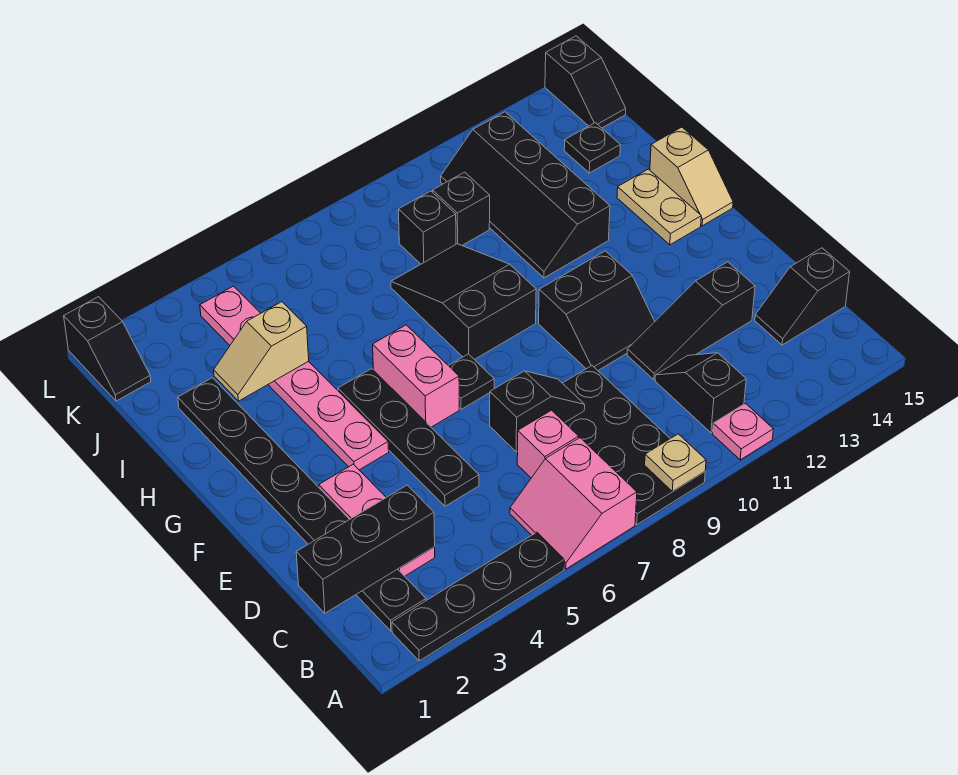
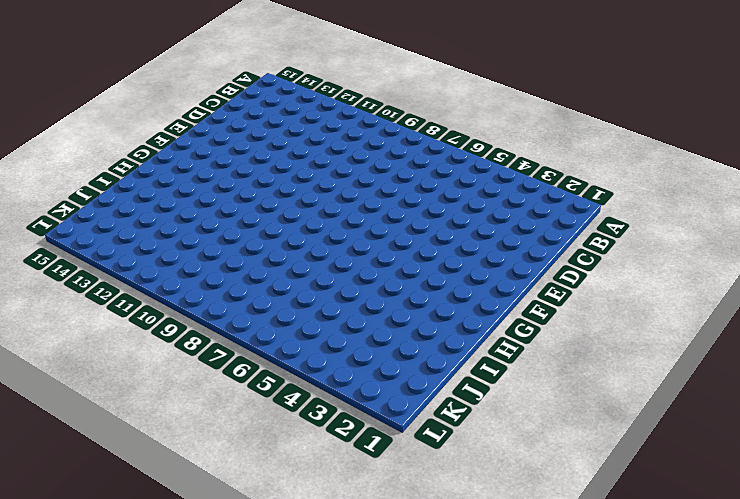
none -> black 1x4 plate [392,532,564,661]
none -> pink 2x2 slope [510,438,637,569]
none -> black 2x4 plate [563,366,705,525]

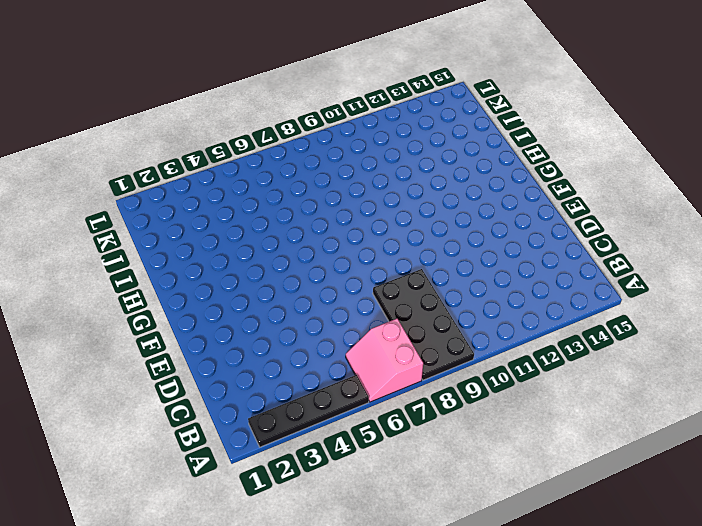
none -> pink 1x1 plate [712,404,773,460]
none -> black 1x8 plate [178,378,426,631]
none -> black 1x2 slope [655,353,746,433]

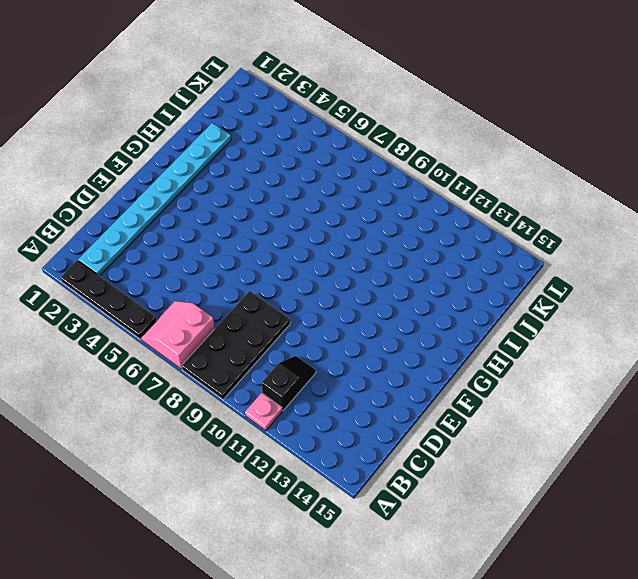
cyan 1x8 plate [78,123,231,276] -> black 1x8 plate [178,378,426,631]
none -> pink 1x3 plate [319,464,435,576]
none -> pink 1x1 brick [517,410,579,478]
none -> black 1x2 slope [755,248,850,345]

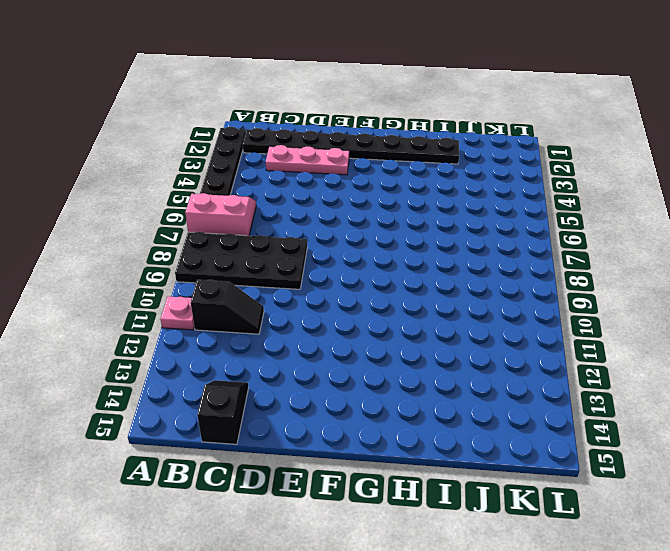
none -> pink 1x1 brick [517,410,579,478]
none -> black 1x4 plate [338,369,479,506]
none -> black 1x3 slope [627,262,755,380]

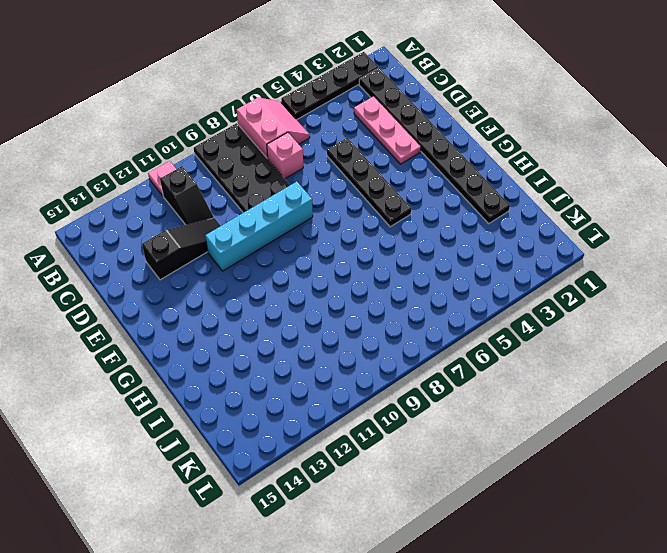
cyan 1x4 brick [205,182,313,271] -> black 2x2 slope [539,251,655,370]
none -> black 1x2 slope [755,248,850,345]
none -> pink 1x6 plate [200,286,389,470]
none -> pink 1x2 brick [373,325,459,427]

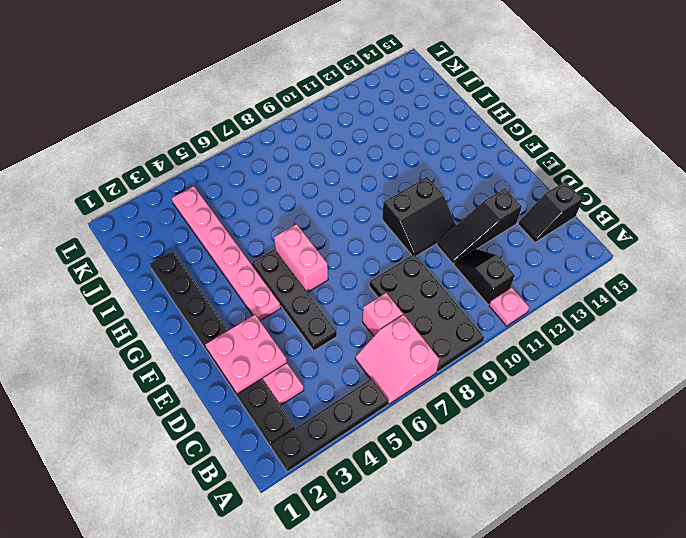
pink 2x2 plate [205,314,287,394] -> none
none -> black 1x1 plate [449,354,494,409]
none -> black 2x3 slope [391,244,536,360]
none -> tan 1x2 plate [617,169,701,245]

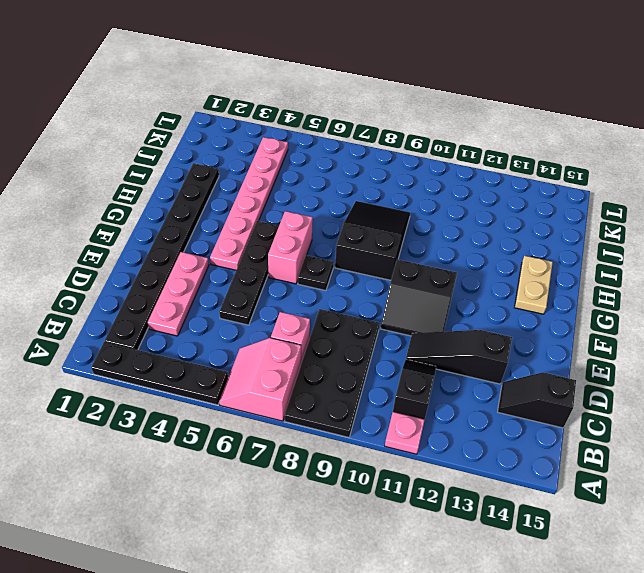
none -> tan 1x2 slope [650,127,733,226]
none -> black 2x4 slope [441,112,610,278]
none -> black 1x1 brick [398,191,456,264]

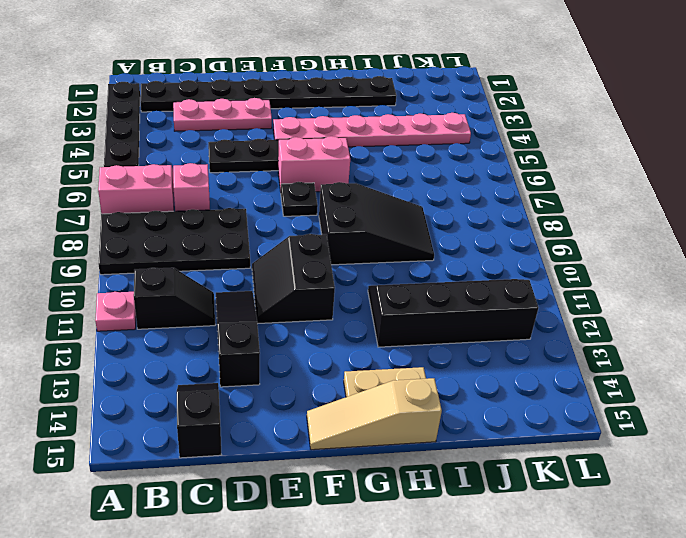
tan 1x3 slope [307,378,442,450] -> tan 1x2 slope [650,127,733,226]
none -> black 1x1 brick [398,191,456,264]
none -> black 1x1 brick [433,172,490,245]
none -> black 1x1 plate [564,123,620,173]

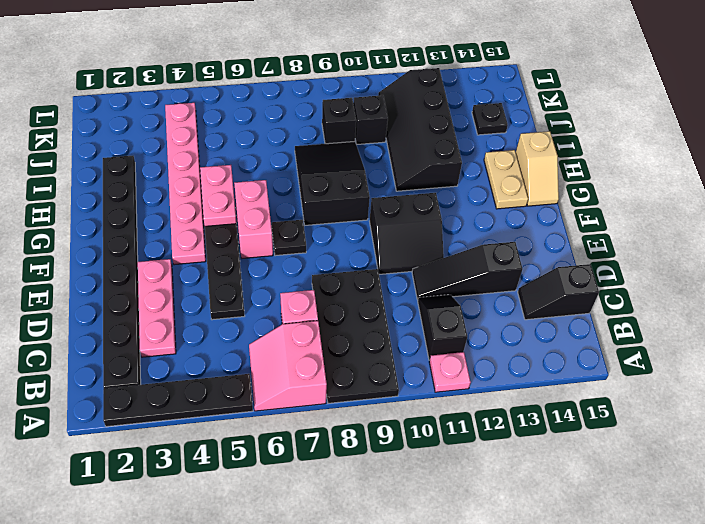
pink 1x2 plate [200,165,236,226] -> none
none -> black 1x2 slope [64,297,151,401]
none -> black 1x2 slope [545,36,626,128]
none -> tan 1x1 plate [645,434,706,492]

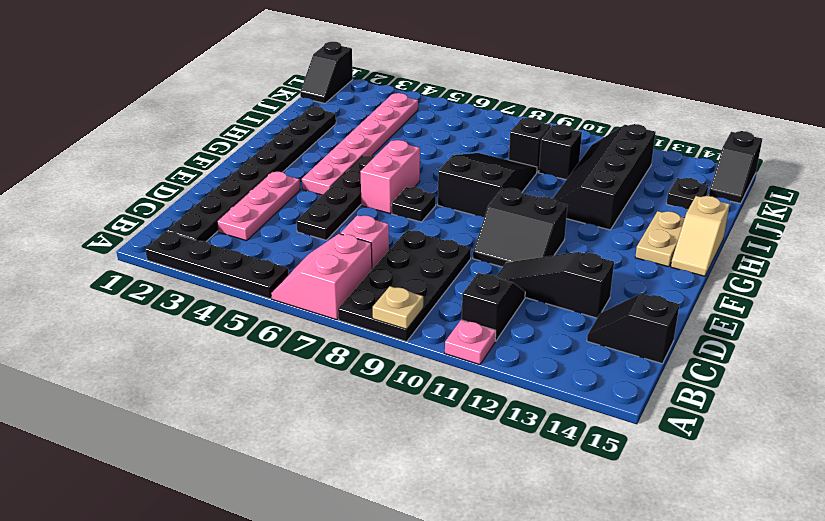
none -> black 1x3 brick [296,485,435,613]
none -> black 1x2 slope [490,371,585,452]
none -> tan 1x2 slope [214,302,309,401]

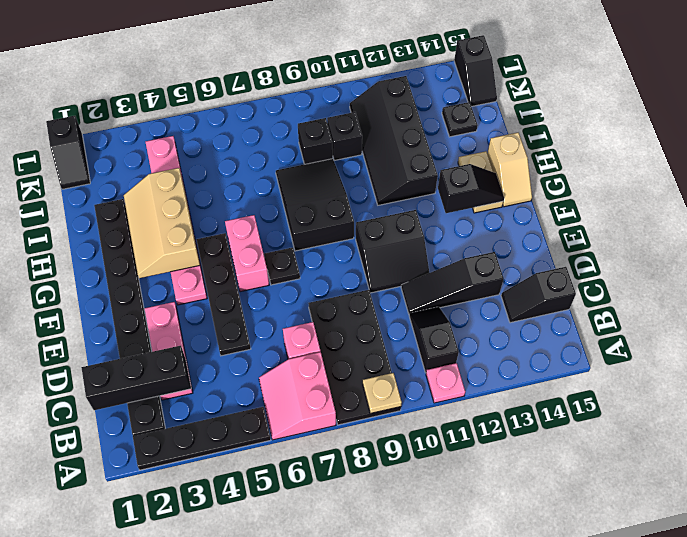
tan 2x3 slope [124,168,200,278] -> tan 1x2 slope [214,302,309,401]
black 1x2 slope [438,164,504,213] -> black 1x2 slope moved to [490,371,585,452]

